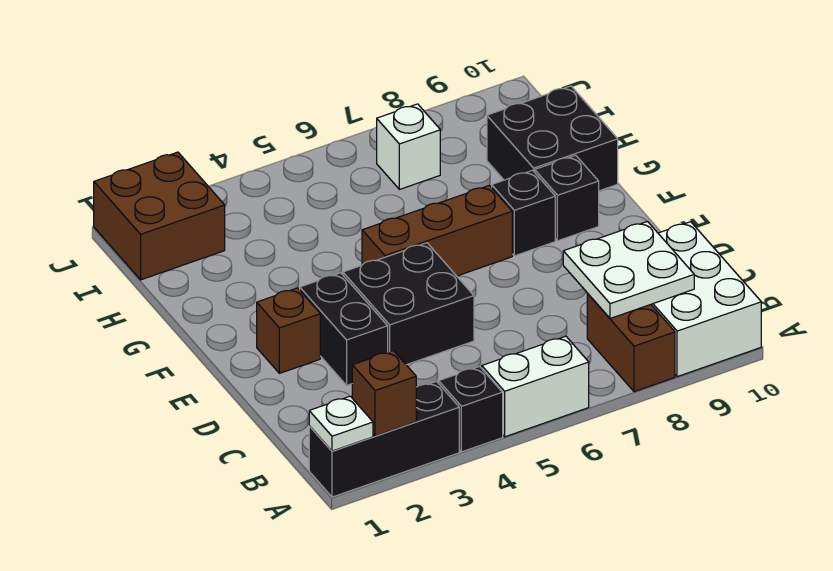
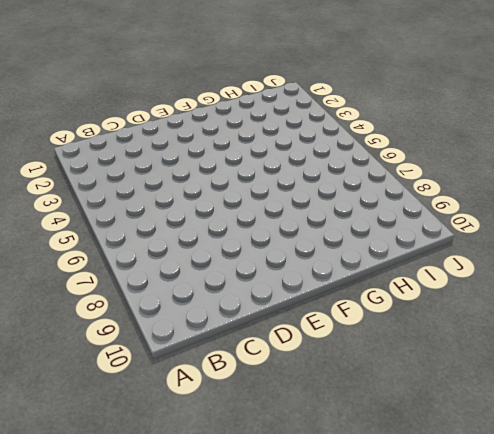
none -> black 1x3 brick [309,381,459,497]
none -> black 1x1 brick [439,366,503,452]
none -> white 1x2 brick [482,336,589,437]

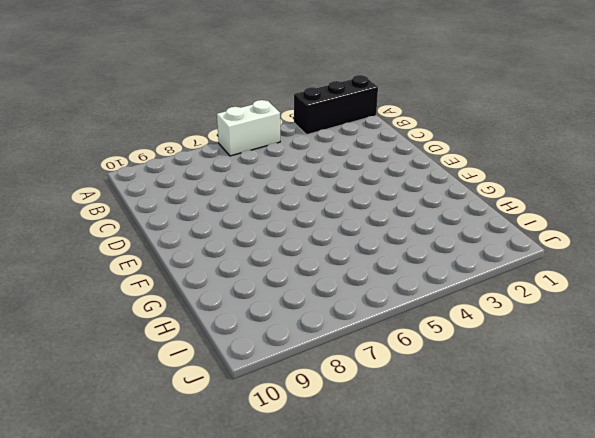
none -> black 1x1 brick [439,366,503,452]
none -> brown 1x2 brick [587,294,675,392]
none -> white 2x3 brick [651,222,761,377]

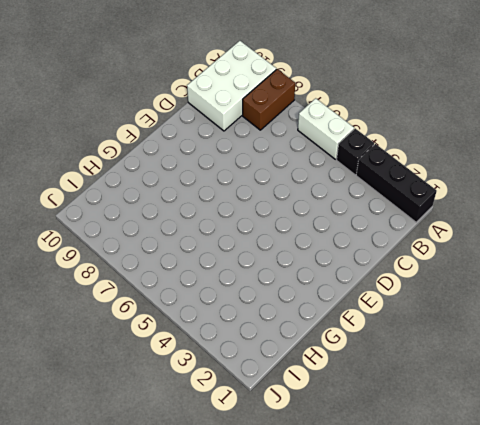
none -> black 1x2 brick [300,273,388,385]
none -> black 2x2 brick [343,243,474,365]
none -> brown 1x1 brick [257,288,320,373]

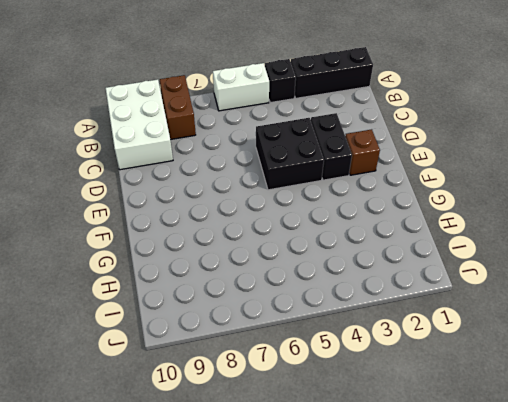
none -> brown 1x3 brick [362,185,512,276]
none -> black 1x1 brick [492,170,555,256]
none -> black 1x1 brick [535,155,599,241]

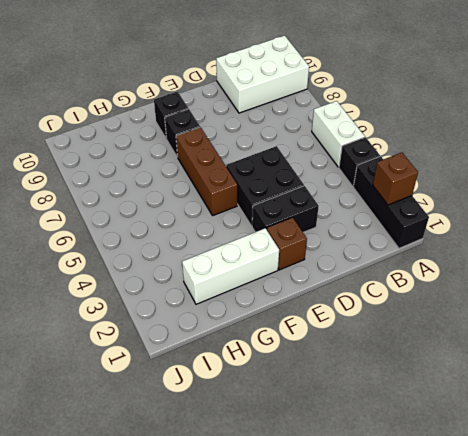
white 1x3 brick [182,228,279,304] -> none
none -> brown 1x2 brick [587,294,675,392]
none -> black 2x2 brick [487,86,618,191]
none -> brown 2x2 brick [94,152,225,280]

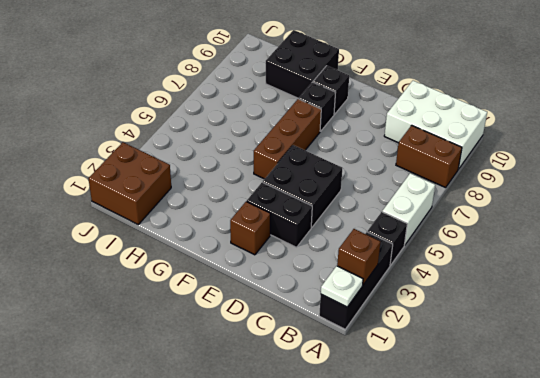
none -> white 1x1 brick [377,104,440,189]
none -> white 2x2 plate [563,222,694,319]

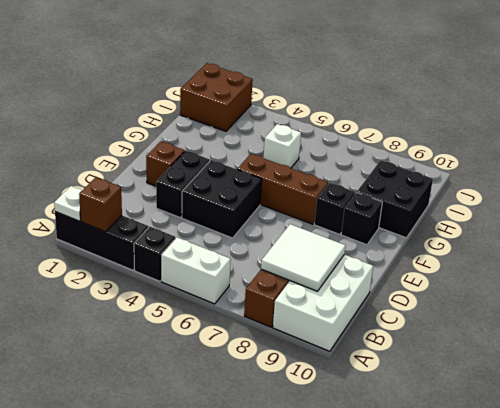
white 2x2 tile [261,224,346,291] -> white 2x2 plate [563,222,694,319]
white 1x1 brick [263,124,301,168] -> white 1x1 brick moved to [377,104,440,189]

